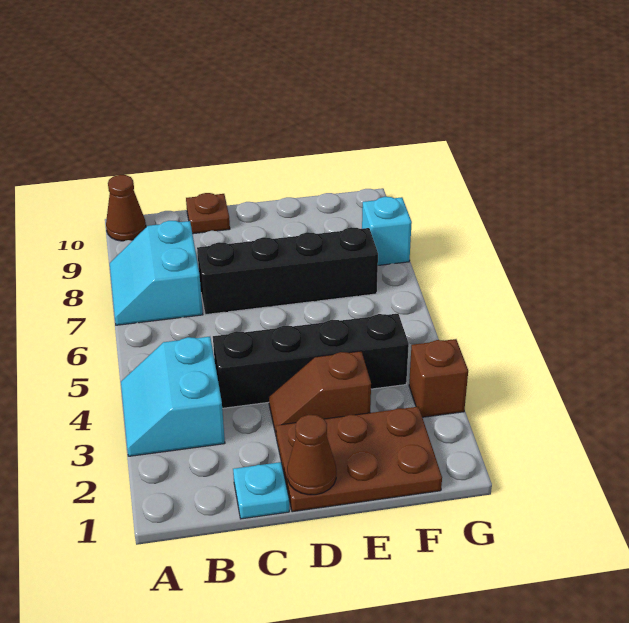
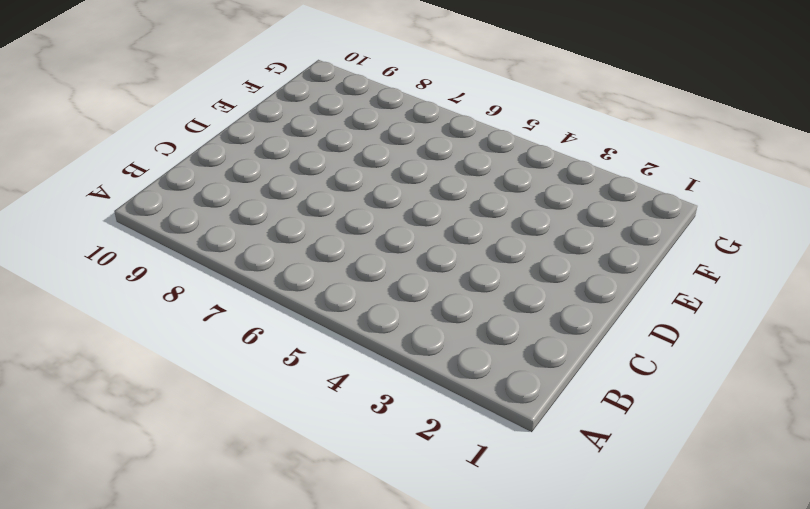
none -> cyan 2x2 slope [121,337,225,456]
none -> cyan 2x2 slope [110,221,203,325]
none -> brown 1x1 cone [106,175,146,241]

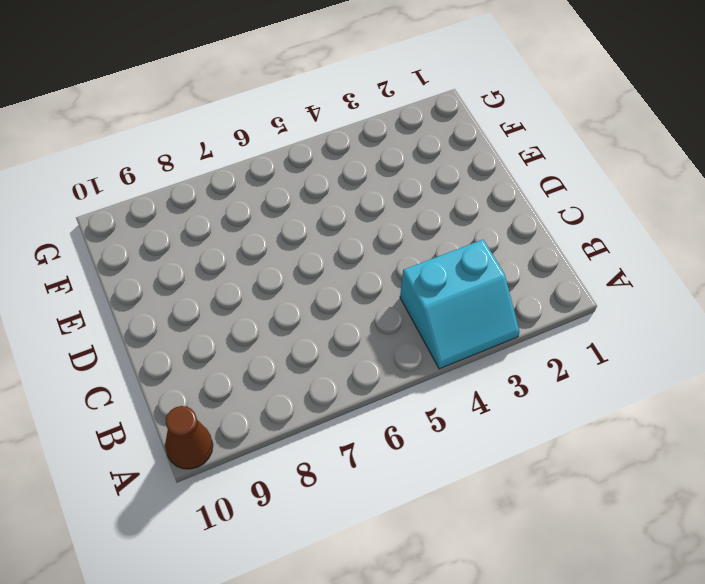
none -> cyan 2x2 slope [110,221,203,325]
none -> cyan 1x1 plate [233,462,289,519]
none -> black 1x4 brick [213,313,409,408]

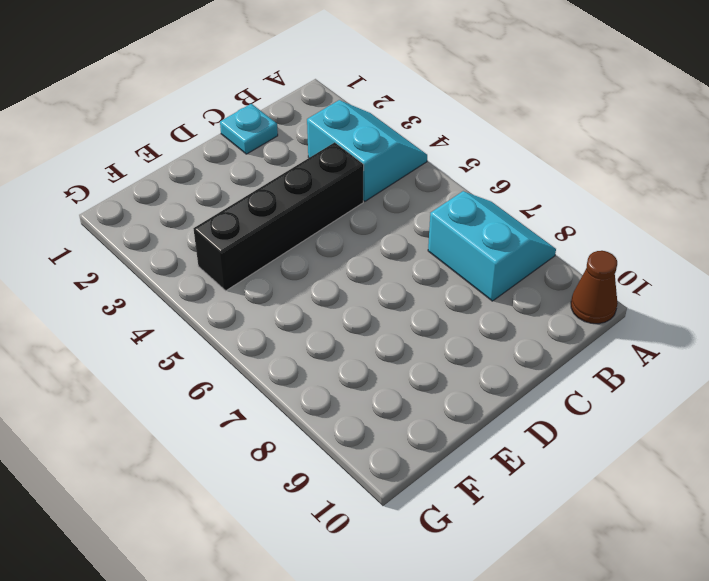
none -> black 1x4 brick [197,227,378,315]
none -> brown 1x1 plate [186,193,230,234]
none -> brown 2x3 plate [276,407,442,512]

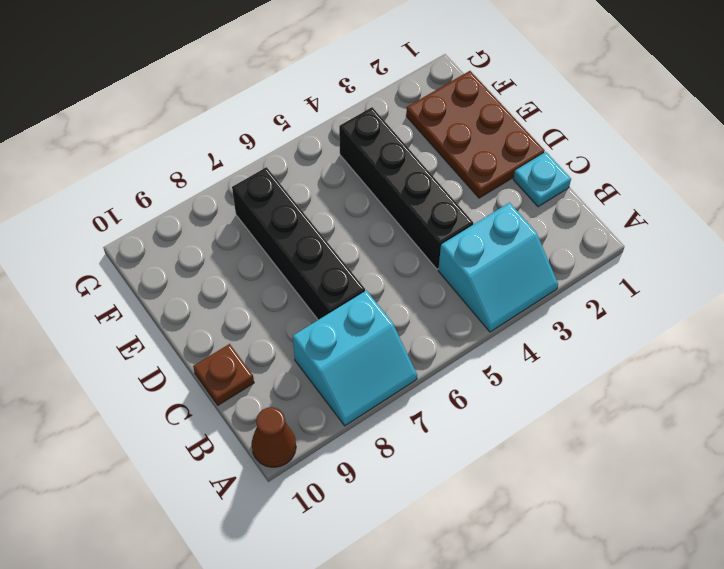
none -> brown 1x2 slope [269,351,371,434]
none -> brown 1x1 brick [409,339,468,417]
none -> cyan 1x1 brick [362,197,412,265]

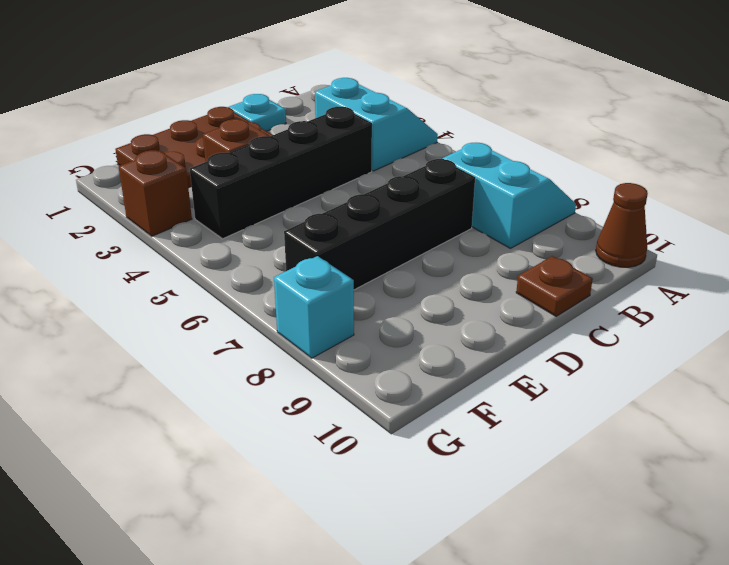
none -> brown 1x1 cone [287,415,336,495]

